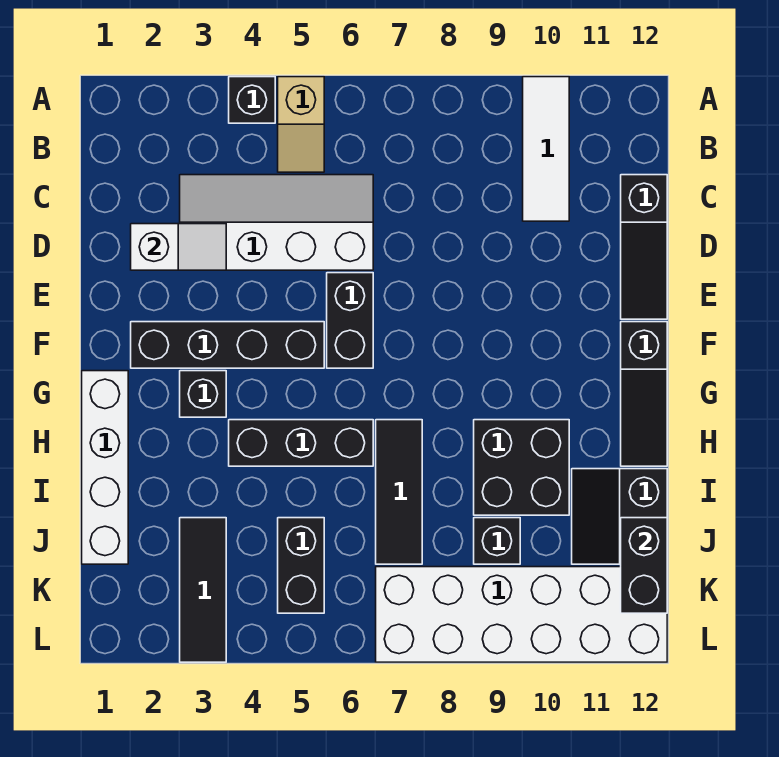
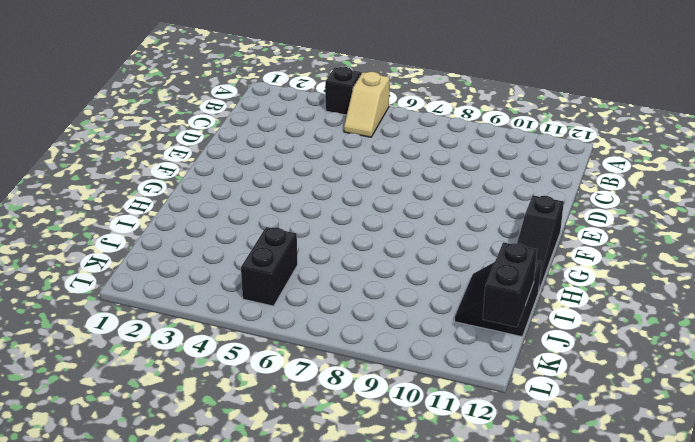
none -> white 1x3 tile [523,77,569,221]
none -> white 2x4 slope [180,175,373,270]
none -> black 1x3 slope [621,175,667,319]

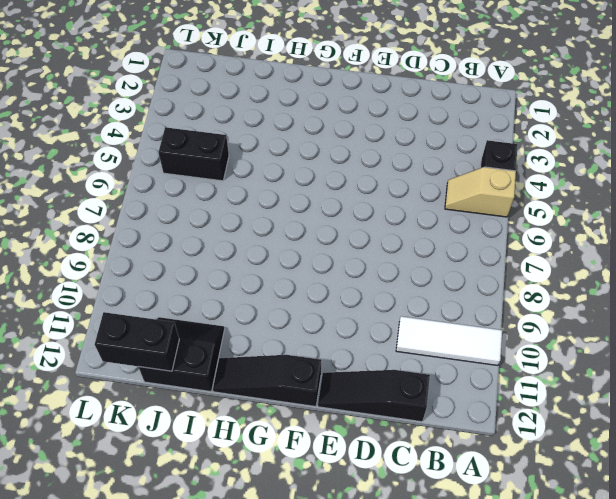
none -> white 2x4 slope [180,175,373,270]
none -> black 1x2 brick [327,273,373,368]
none -> black 1x4 brick [131,322,324,368]

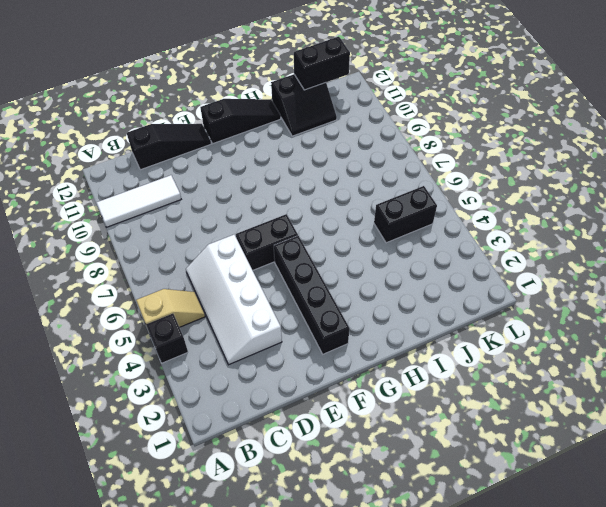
none -> white 1x4 brick [82,371,128,564]
none -> black 1x1 brick [180,371,226,417]
none -> black 1x3 brick [229,420,373,466]

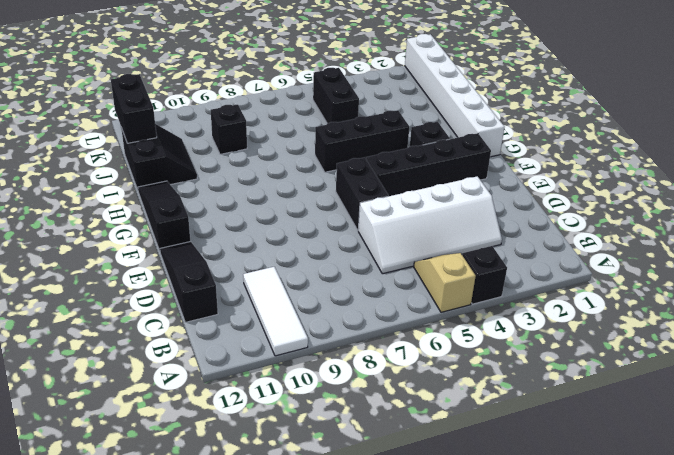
white 1x6 brick [405,34,504,157] -> white 1x4 brick [82,371,128,564]
none -> black 1x3 tile [376,420,422,564]
none -> black 2x2 brick [474,420,569,515]
none -> black 1x3 tile [180,518,226,662]

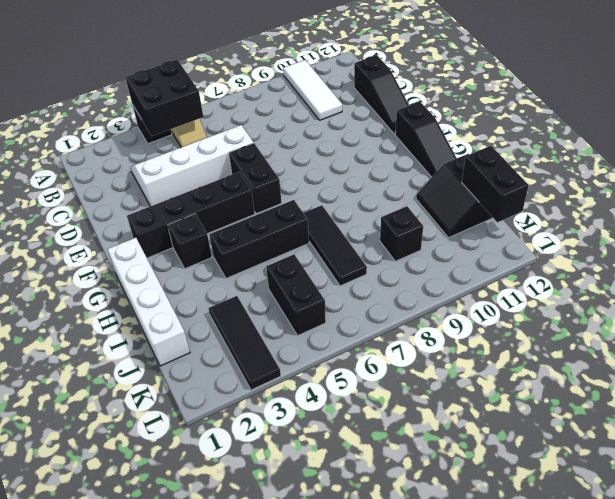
black 2x2 brick [125,60,203,136] -> black 2x2 brick moved to [474,420,569,515]
none -> white 2x6 brick [376,567,667,662]
none -> white 1x2 slope [131,224,226,270]

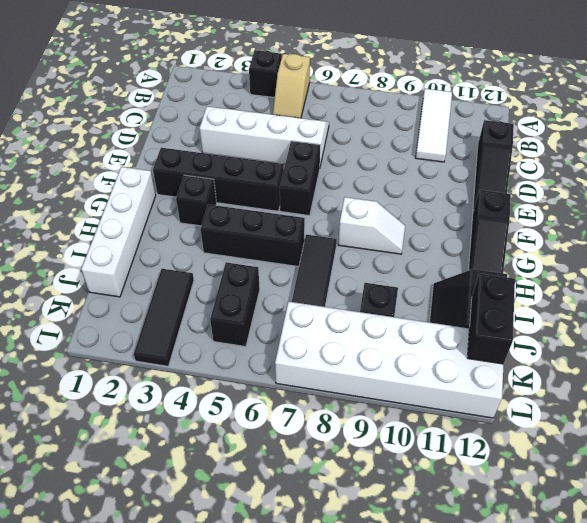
white 1x2 slope [338,197,405,254] -> white 1x2 slope moved to [131,224,226,270]
none -> black 2x2 brick [474,420,569,515]

